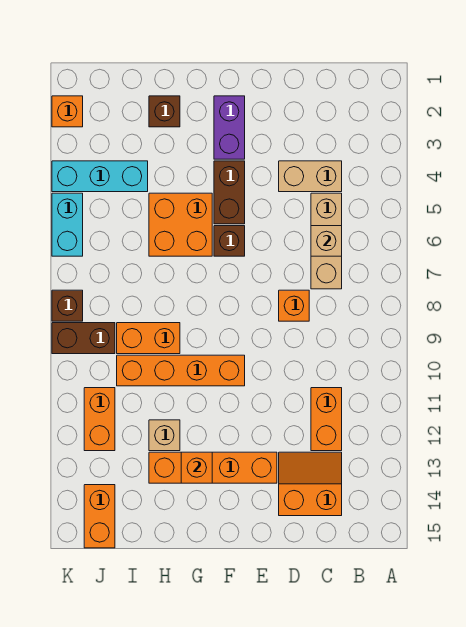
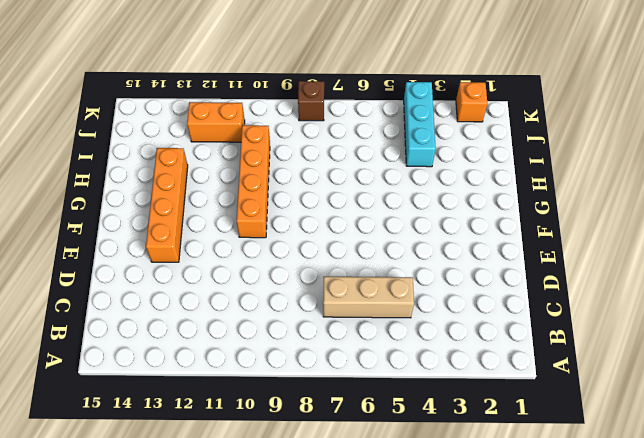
none -> tan 1x2 brick [279,161,342,192]
none -> orange 1x2 brick [311,388,342,451]
none -> orange 2x2 slope [279,452,342,516]

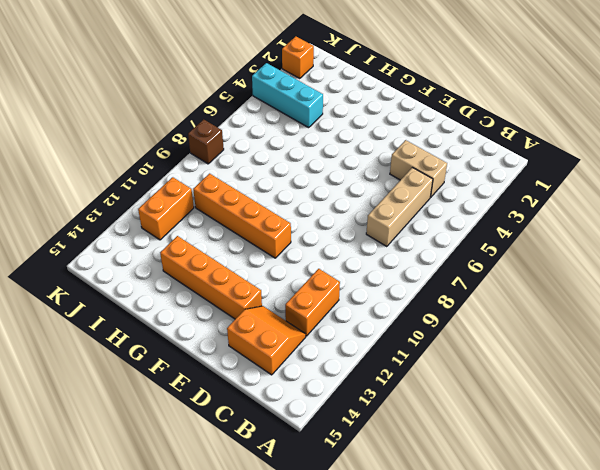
none -> orange 1x1 brick [279,290,309,321]
none -> purple 1x2 brick [214,96,245,159]
none -> brown 1x2 brick [214,161,245,224]

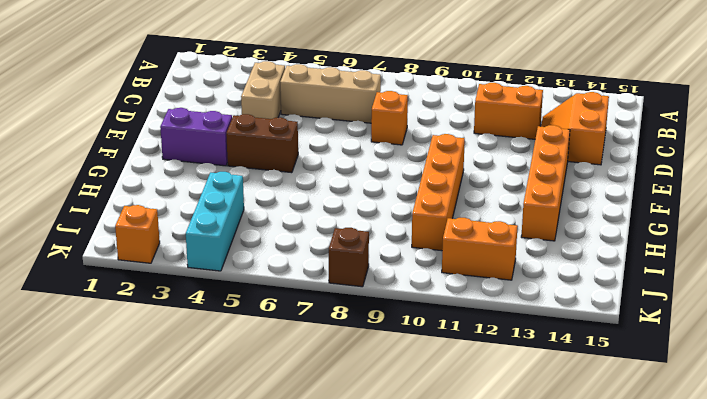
none -> brown 1x1 brick [214,226,245,256]
none -> orange 2x2 brick [149,193,212,256]
none -> brown 1x1 brick [149,96,180,127]

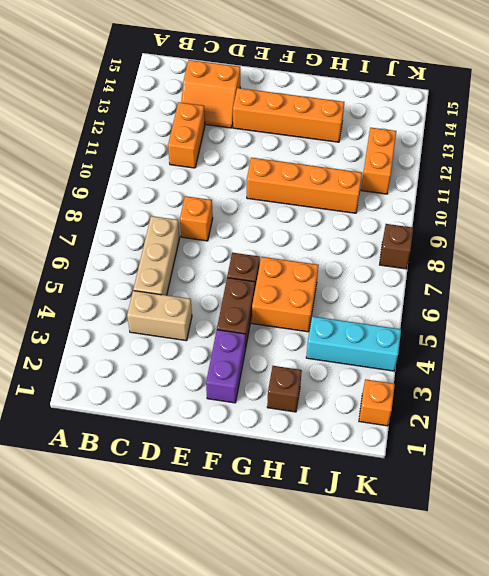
none -> orange 1x2 brick [117,323,180,354]
none -> tan 1x1 brick [149,420,180,451]
none -> brown 1x2 brick [52,323,115,354]

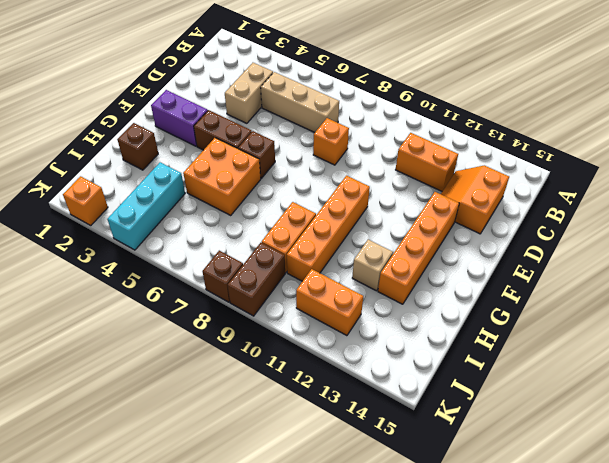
none -> orange 1x2 brick [84,485,115,548]
none -> cyan 1x2 brick [52,193,83,256]
none -> tan 1x1 brick [311,226,342,256]

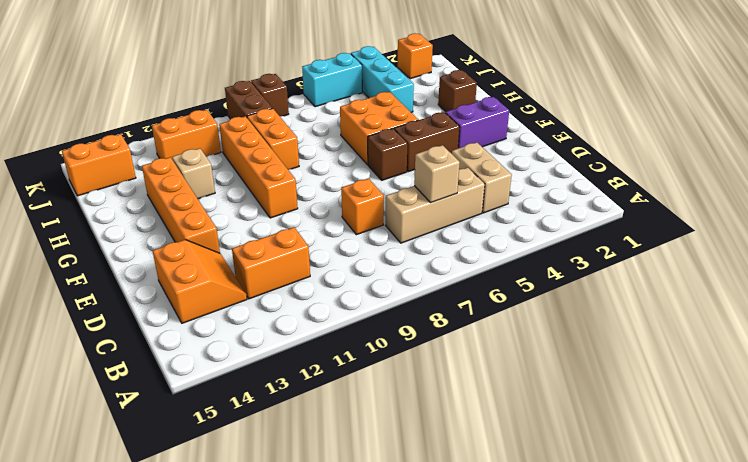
none -> orange 1x1 brick [181,452,212,483]

